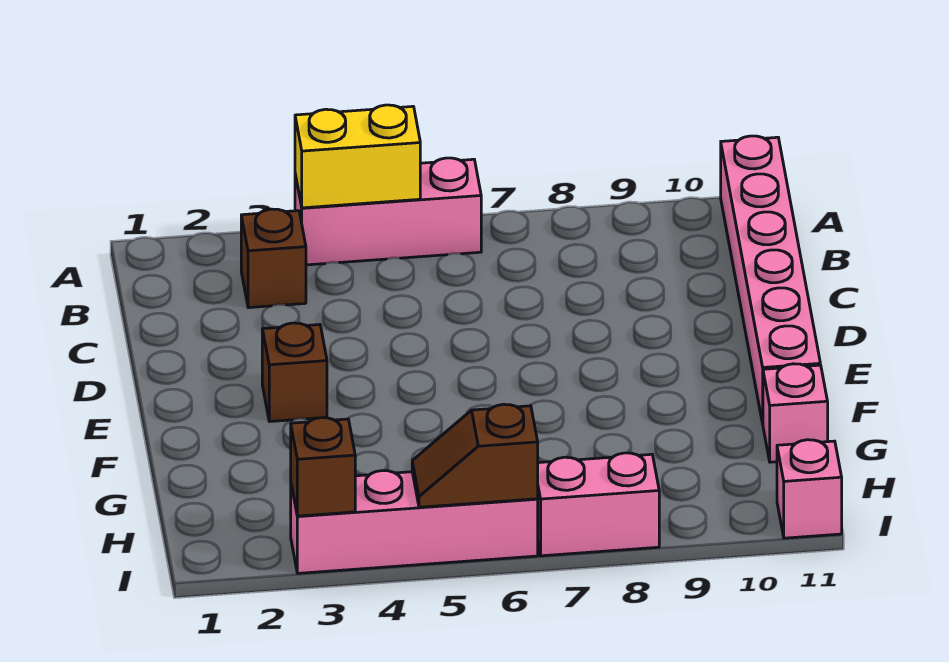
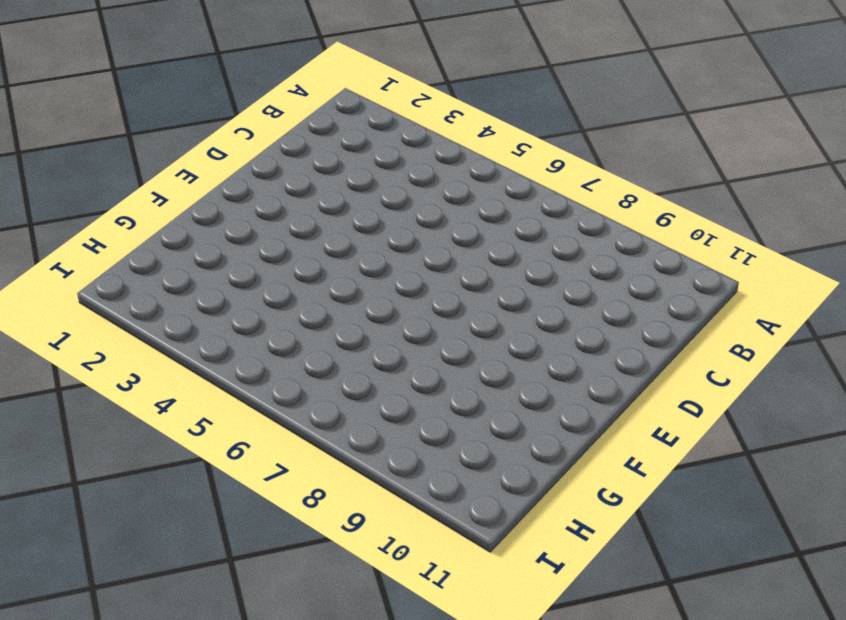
none -> pink 1x3 brick [295,158,481,265]
none -> pink 1x6 brick [721,136,820,424]

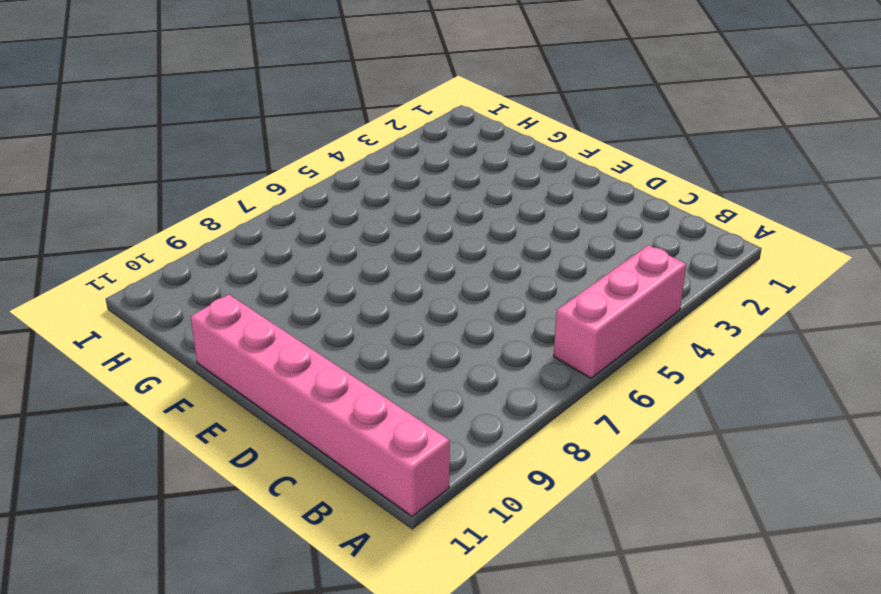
none -> brown 1x1 brick [241,209,306,308]
none -> brown 1x1 brick [262,323,327,422]

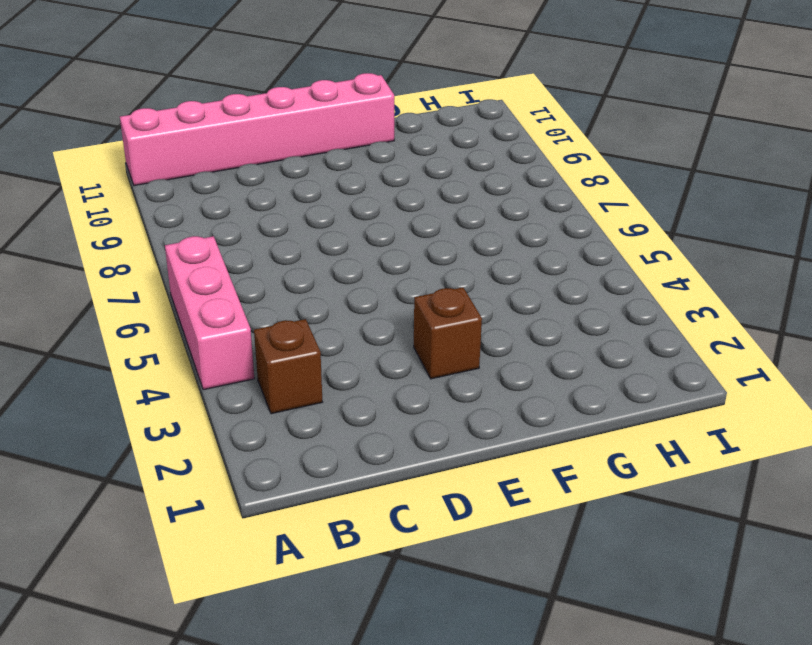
none -> pink 1x1 brick [763,364,828,462]
none -> pink 1x4 brick [291,471,538,573]

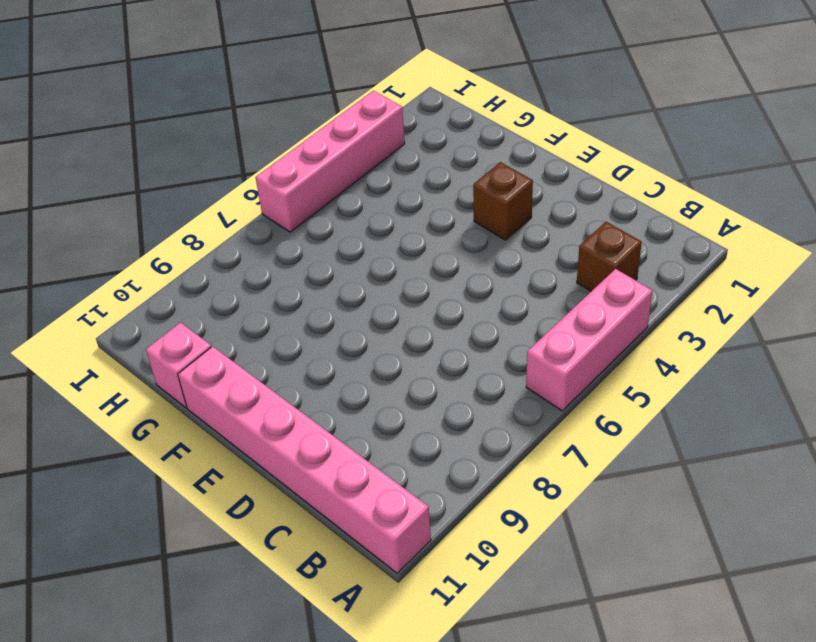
none -> pink 1x2 brick [538,453,659,556]
none -> pink 1x1 brick [777,440,842,538]

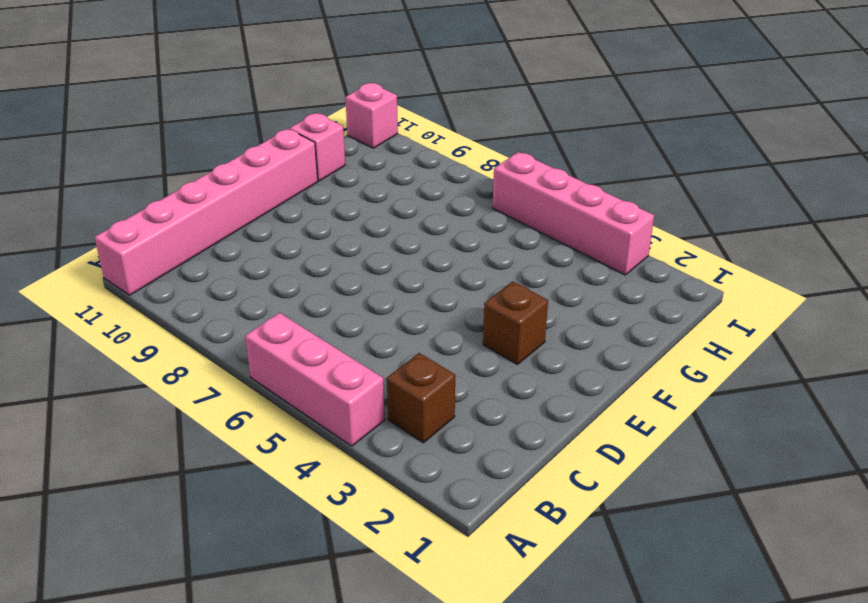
none -> pink 1x2 brick [538,453,659,556]
none -> yellow 1x2 brick [295,105,420,208]

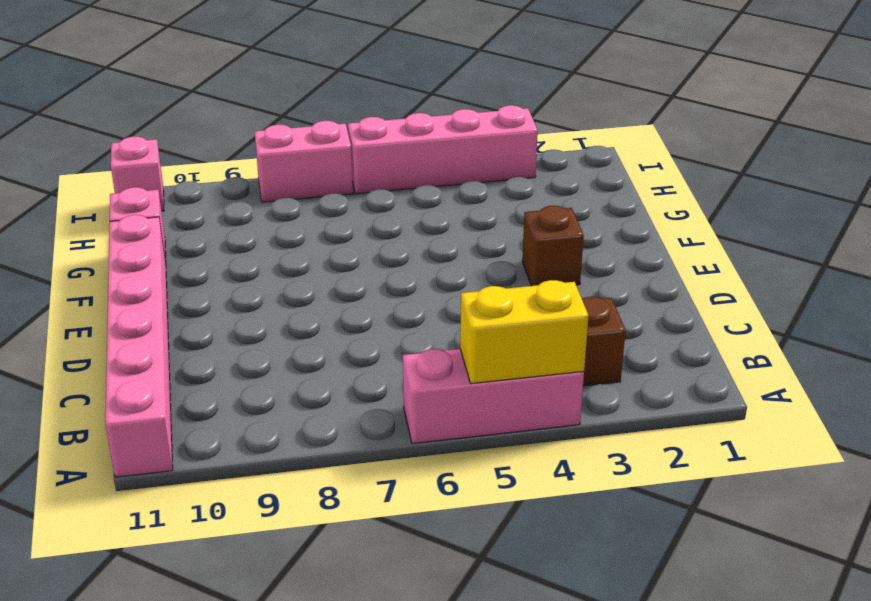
none -> brown 1x1 brick [291,418,355,516]
none -> brown 1x2 slope [412,404,538,507]

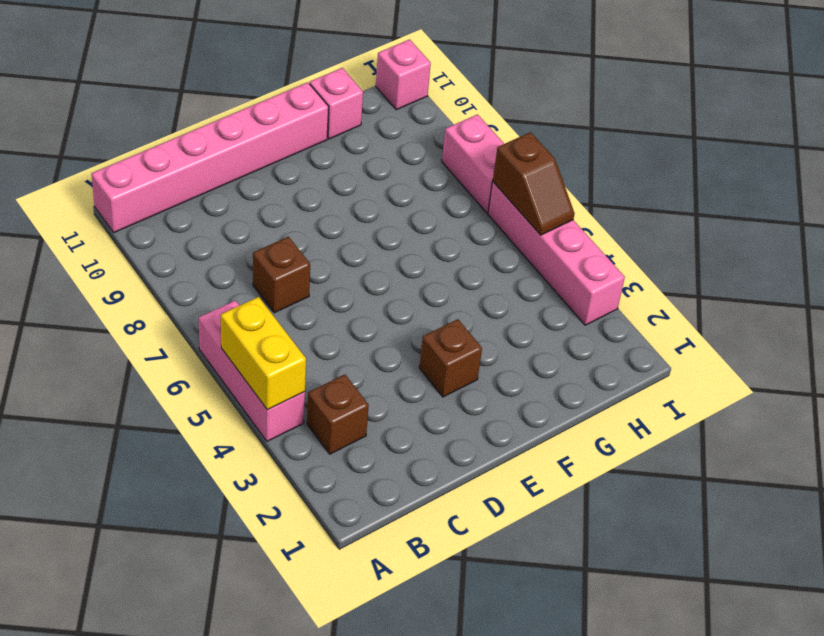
brown 1x1 brick [253,237,310,313] -> brown 1x1 brick moved to [291,418,355,516]

